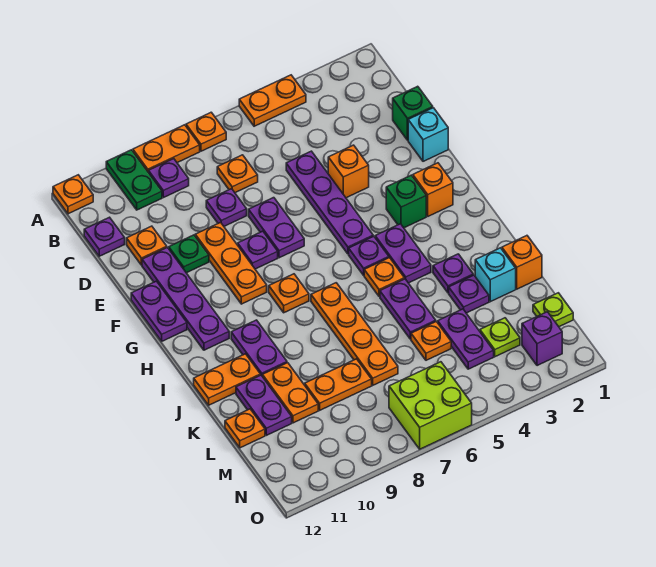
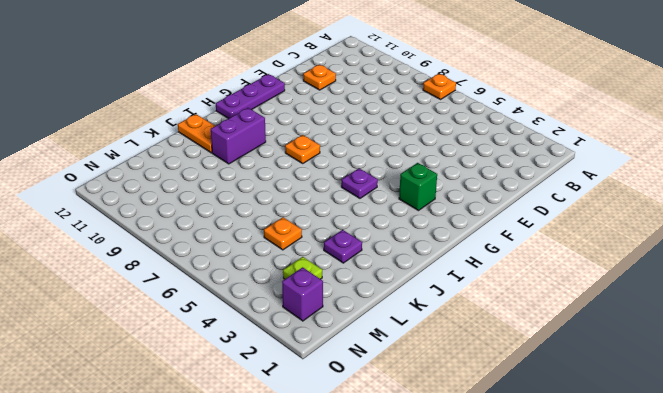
purple 1x3 plate [216,74,285,119] -> purple 1x2 plate [131,281,187,341]
purple 1x2 brick [211,108,266,164] -> purple 1x2 plate [231,320,287,375]
none -> orange 1x2 plate [239,75,306,126]
none -> orange 1x2 plate [133,125,200,173]
none -> green 1x2 plate [106,150,162,210]
none -> orange 1x1 plate [53,175,93,214]

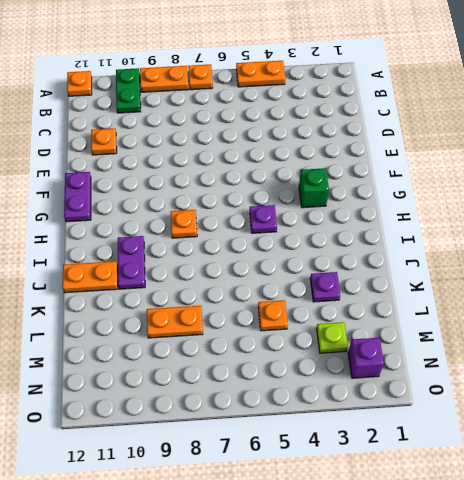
none -> purple 1x1 plate [149,159,189,198]
none -> orange 1x1 plate [217,155,258,193]
none -> purple 1x1 plate [84,217,125,256]
none -> green 1x1 brick [393,86,433,140]

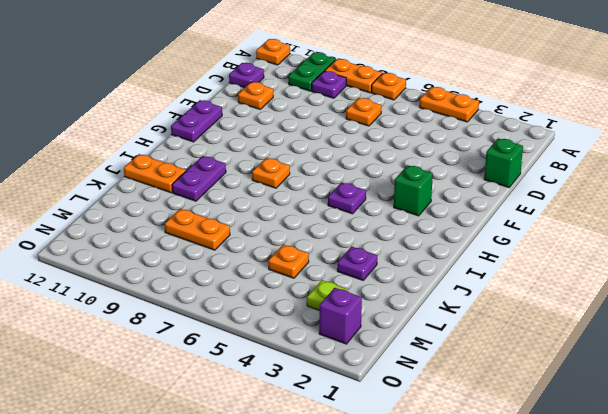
none -> purple 1x4 plate [286,151,373,254]
none -> purple 1x1 plate [206,189,247,226]
none -> cyan 1x1 brick [408,108,448,161]
none -> orange 1x1 brick [328,145,369,198]

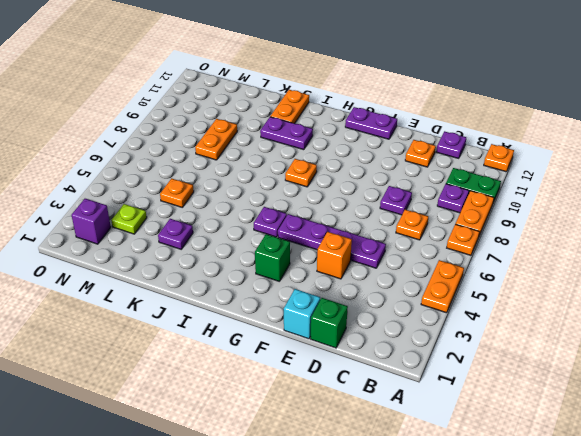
none -> purple 1x2 plate [249,198,304,258]
none -> orange 1x3 plate [195,222,267,304]
none -> green 1x1 plate [169,235,209,273]
none -> purple 1x4 plate [142,247,229,350]

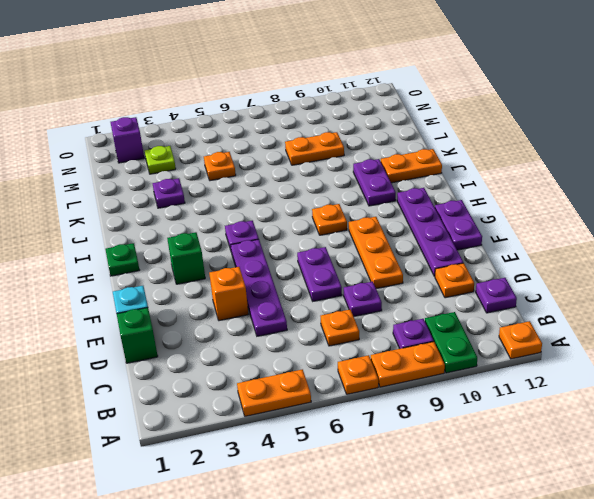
green 1x1 plate [105,243,139,276] -> green 1x1 plate moved to [169,235,209,273]
none -> purple 1x1 plate [238,231,278,269]
none -> orange 1x1 brick [413,163,453,216]
none -> purple 1x2 plate [375,224,431,283]
none -> orange 1x1 plate [364,258,404,297]

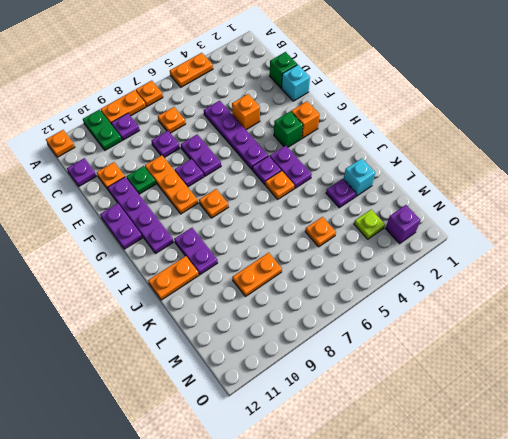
none -> orange 1x4 plate [311,283,398,385]
none -> purple 1x1 plate [433,254,473,293]
none -> purple 1x2 plate [380,279,436,339]
none -> orange 1x1 brick [502,236,542,289]

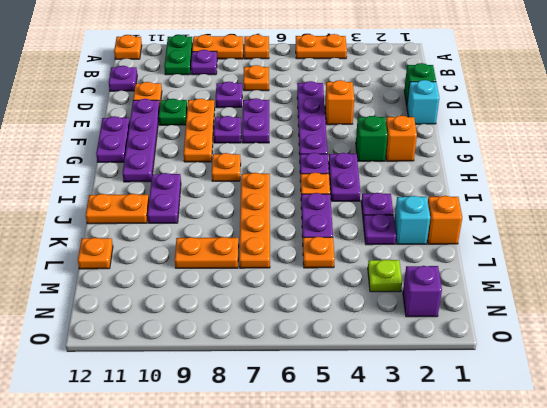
none -> orange 1x2 plate [262,363,318,423]
none -> purple 1x2 plate [236,375,292,435]
none -> purple 1x2 plate [438,309,494,369]
none -> lime 1x1 plate [533,293,573,327]

